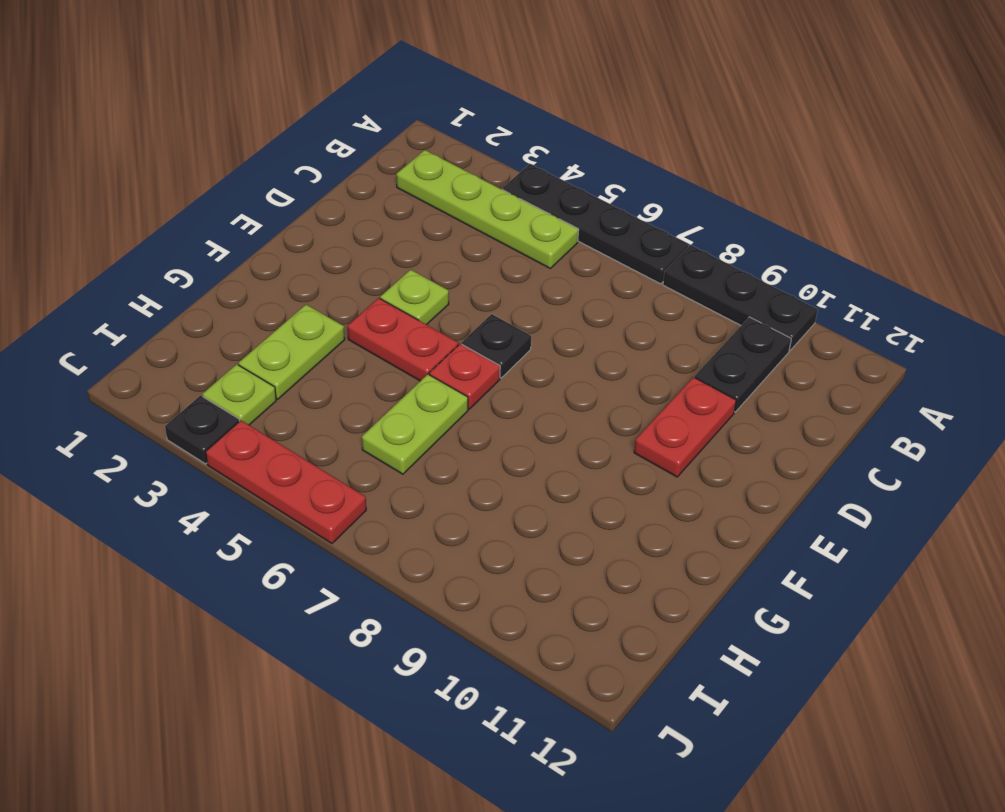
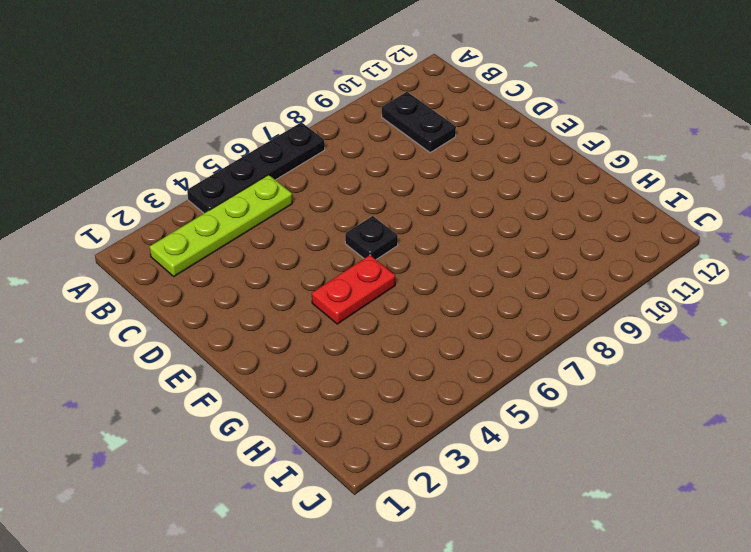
none -> black 1x3 plate [663,245,818,351]
none -> red 1x2 plate [634,377,736,477]
none -> lime 1x1 plate [380,270,449,325]

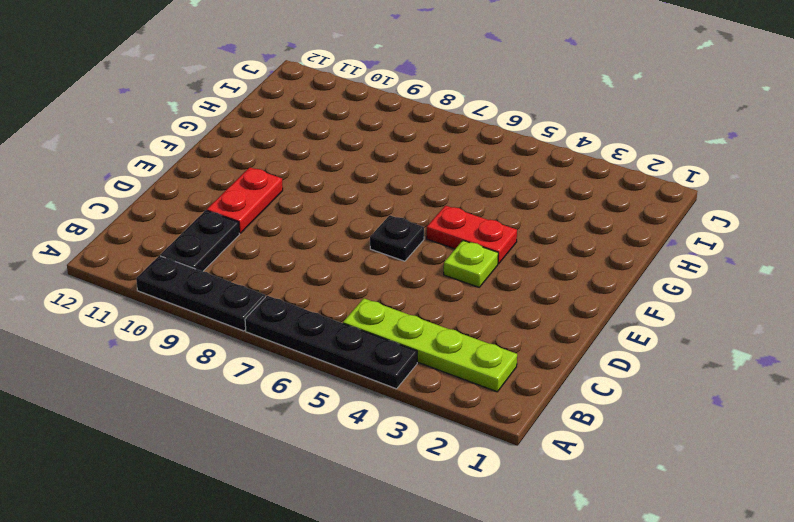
none -> red 1x1 plate [429,344,500,409]
none -> lime 1x2 plate [238,305,345,399]
none -> lime 1x2 plate [362,374,468,474]

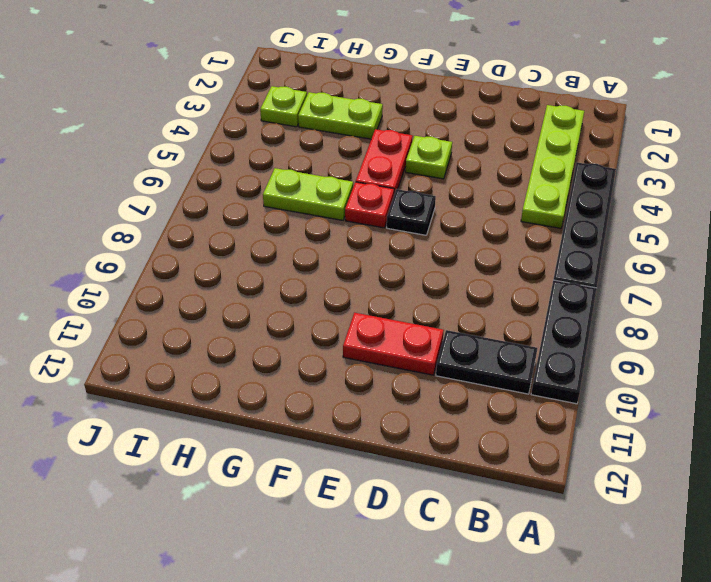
none -> black 1x1 plate [165,396,239,464]
none -> red 1x3 plate [206,421,366,543]

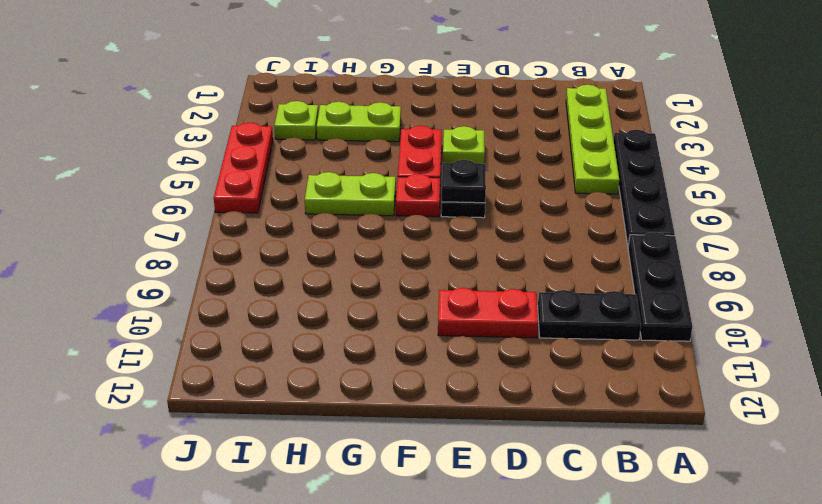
black 1x1 plate [442,160,486,203] -> black 1x1 plate moved to [165,396,239,464]

